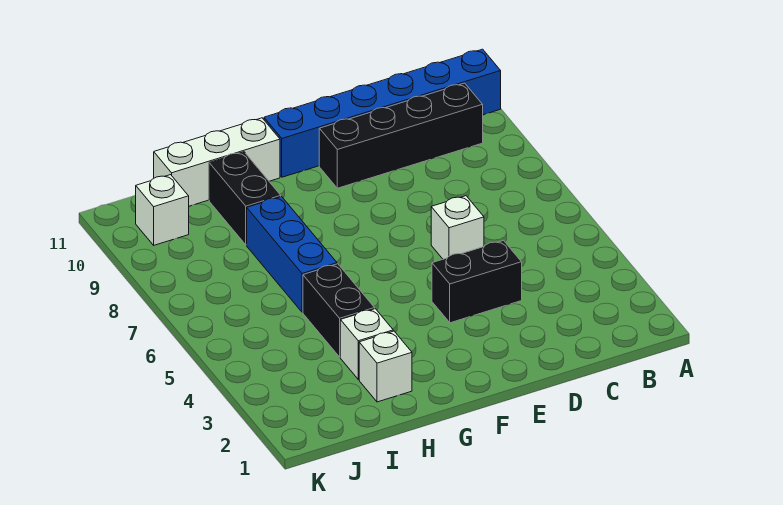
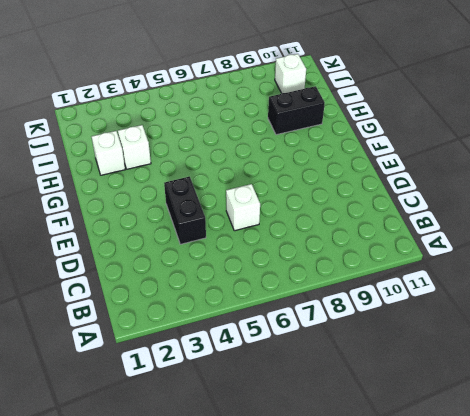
none -> blue 1x6 brick [264,49,501,177]
none -> black 1x4 brick [319,83,483,188]

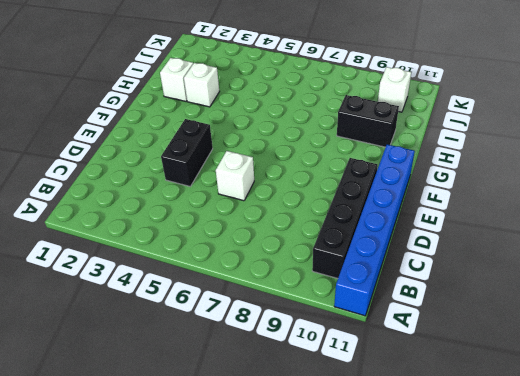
none -> white 1x3 brick [154,118,280,206]
none -> black 1x2 brick [303,264,375,357]

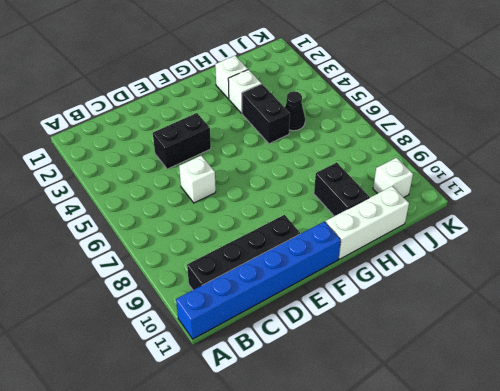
black 1x1 cone [285,91,305,131] -> none
none -> blue 1x3 brick [247,197,337,312]

